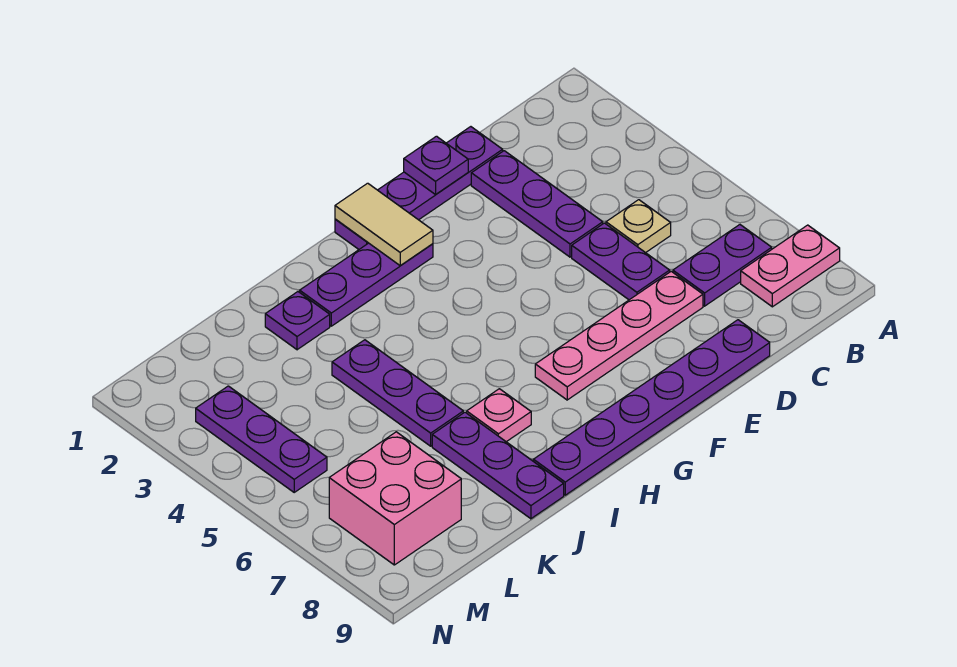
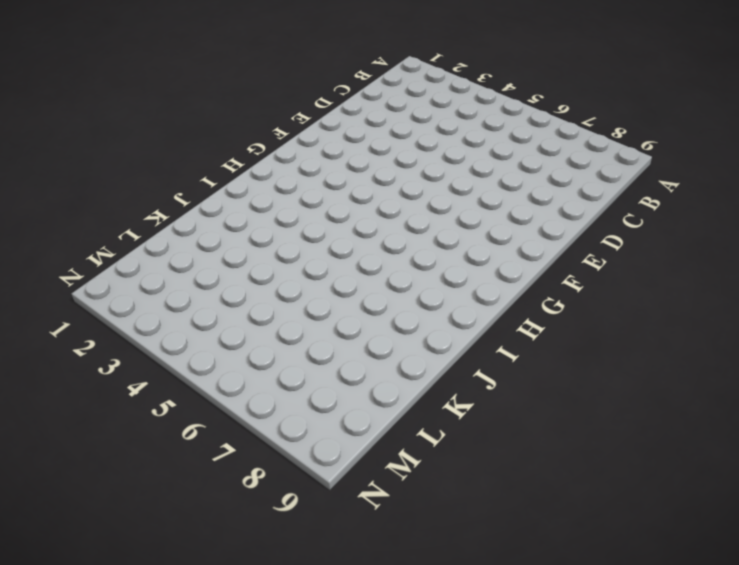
none -> pink 1x2 plate [741,225,840,307]
none -> purple 1x2 plate [673,225,772,306]
none -> tan 1x1 plate [606,200,671,253]

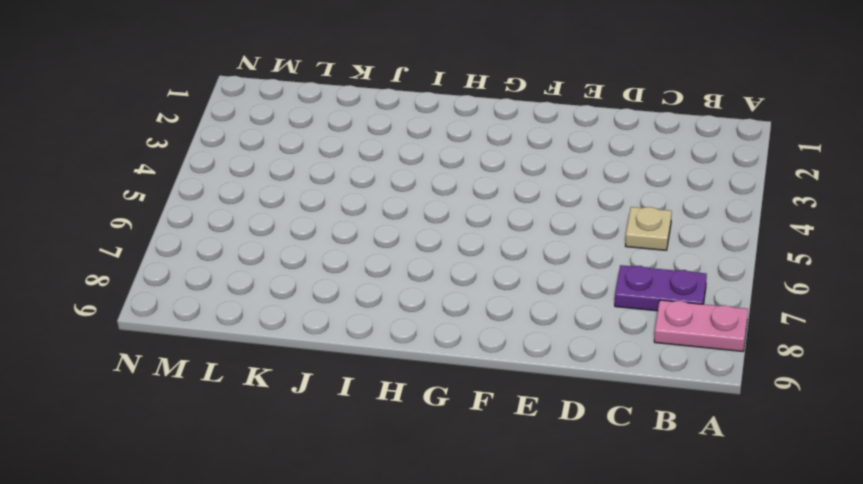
none -> purple 1x4 plate [335,127,503,249]
none -> purple 1x3 plate [471,151,603,257]
none -> purple 1x2 plate [572,223,670,300]

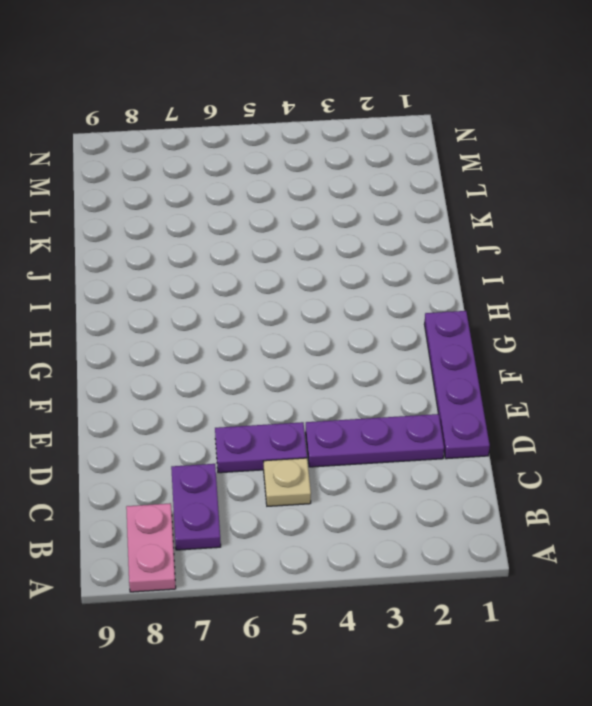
none -> pink 1x4 plate [535,271,703,400]
none -> purple 1x6 plate [533,320,770,495]
none -> purple 1x3 plate [300,243,433,326]

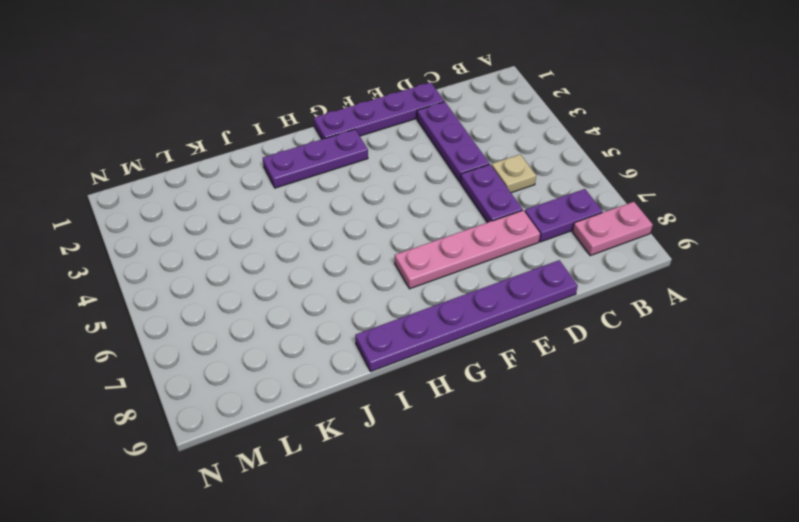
none -> pink 1x1 plate [467,389,531,442]
none -> purple 1x1 plate [265,292,330,350]
none -> purple 1x3 plate [332,340,463,446]

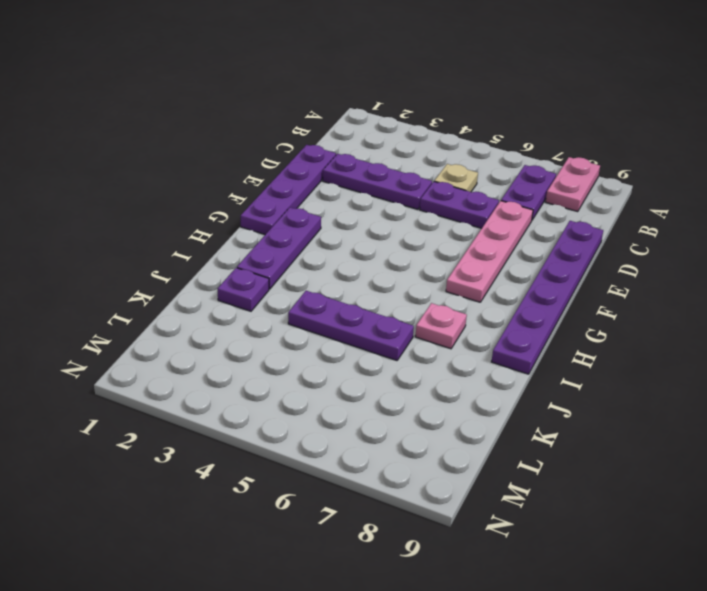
none -> purple 1x3 plate [432,412,564,519]
none -> pink 2x2 brick [329,432,461,565]
none -> purple 1x3 plate [196,386,327,492]

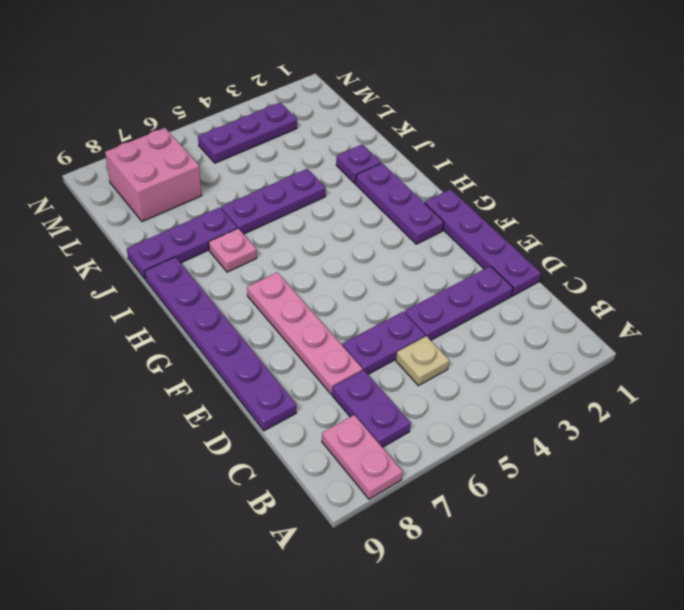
none -> purple 1x1 plate [404,136,468,195]
none -> tan 1x2 tile [335,183,433,266]

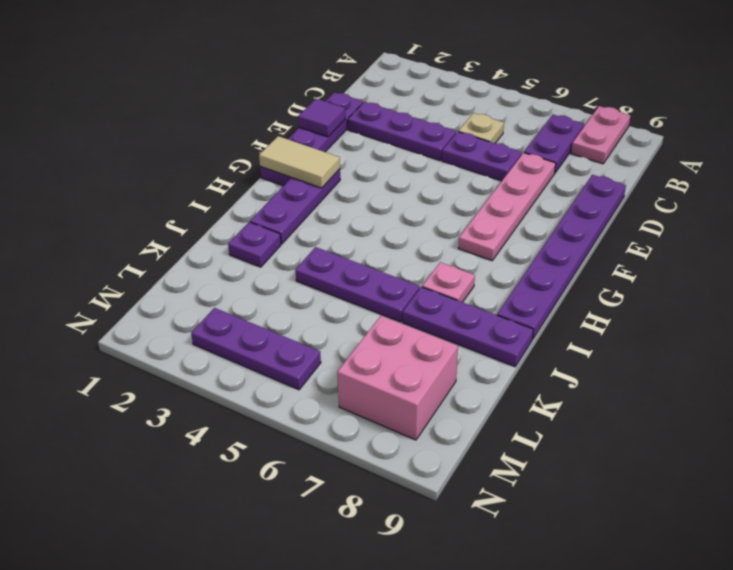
purple 1x1 tile [298,99,345,137] -> purple 1x1 plate [404,136,468,195]

